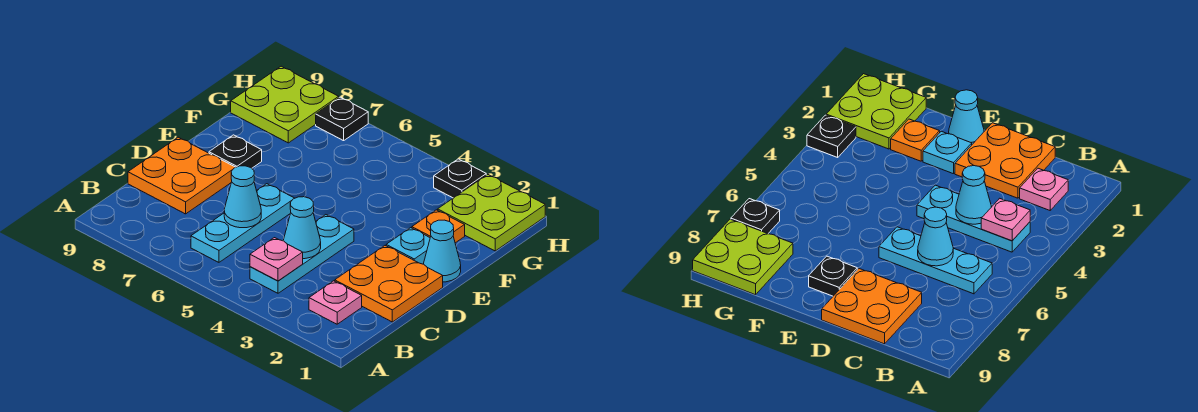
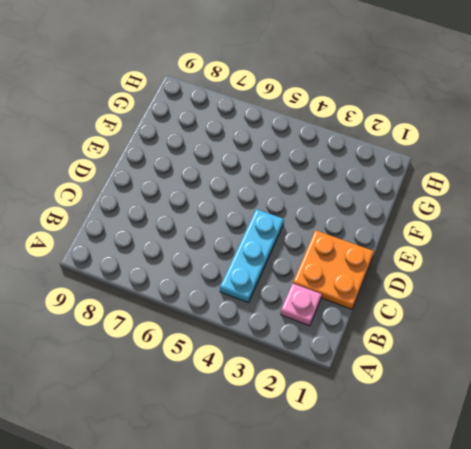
none -> cyan 1x3 plate [191,184,294,262]
none -> orange 2x2 plate [128,137,236,214]
none -> cyan 1x1 cone [424,220,461,282]

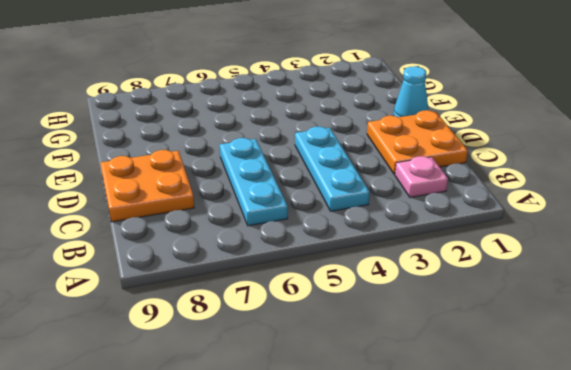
none -> cyan 1x1 plate [386,228,430,264]
none -> black 1x1 plate [209,135,262,168]
none -> orange 1x1 plate [412,210,465,243]

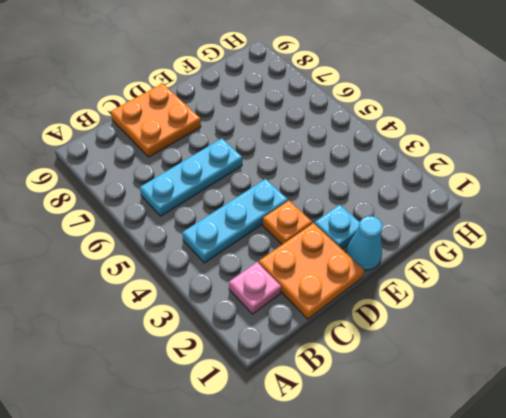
orange 1x1 plate [263,201,312,244] -> orange 1x1 plate moved to [412,210,465,243]
none -> black 1x1 plate [209,135,262,168]
none -> lime 2x2 plate [438,175,545,251]
none -> lime 2x2 plate [231,66,339,143]

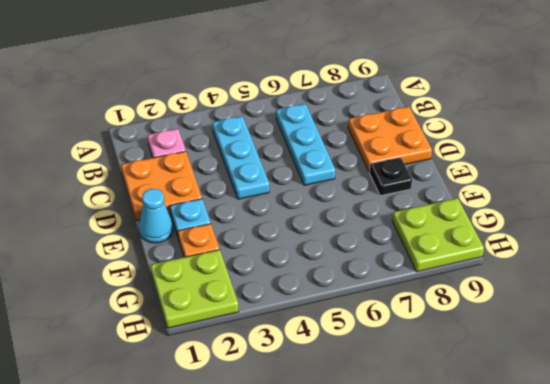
none -> black 1x1 plate [434,159,486,198]
none -> black 1x1 plate [316,97,368,141]
none -> pink 1x1 plate [250,238,303,281]

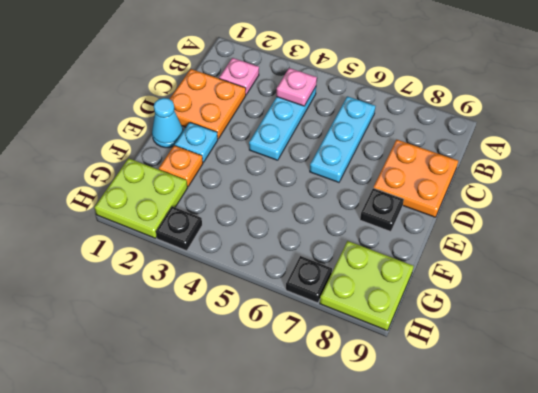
none -> cyan 1x1 cone [283,197,321,259]
none -> cyan 1x1 cone [224,166,261,228]

